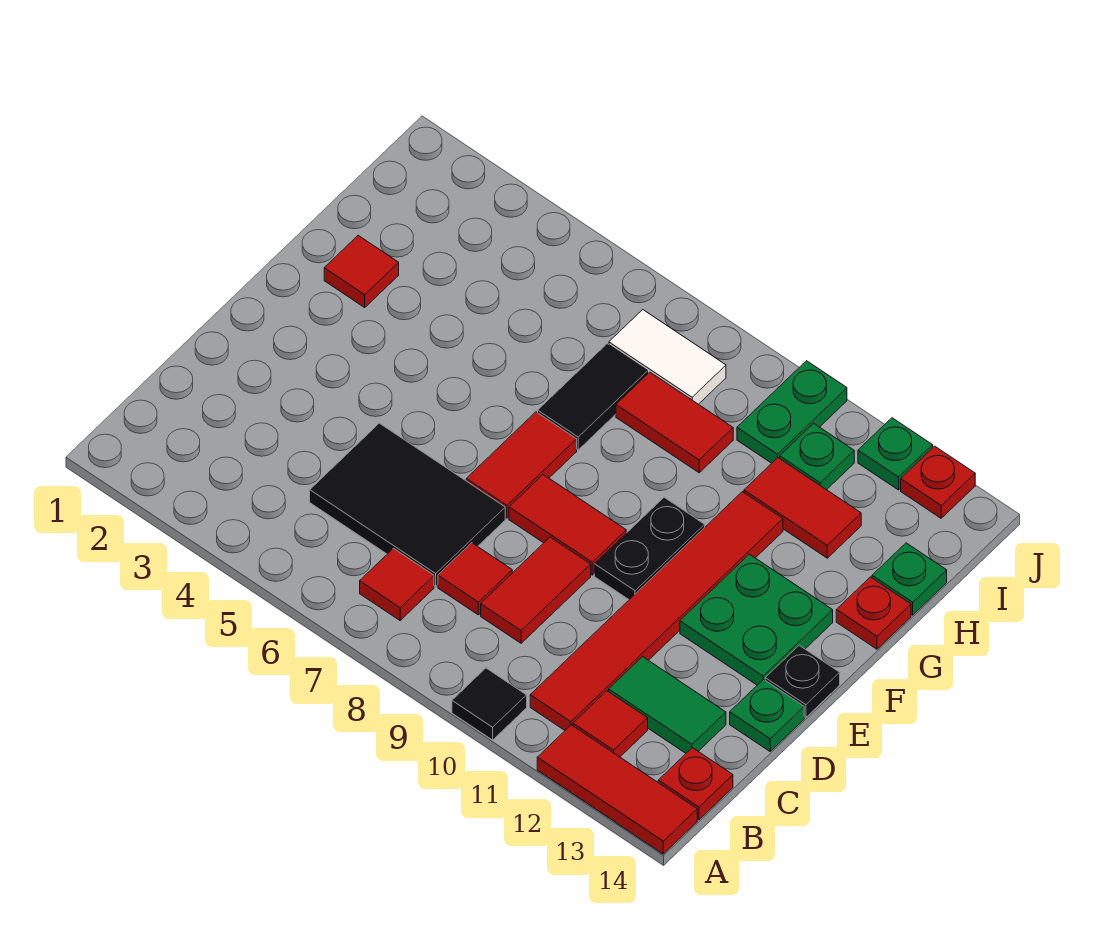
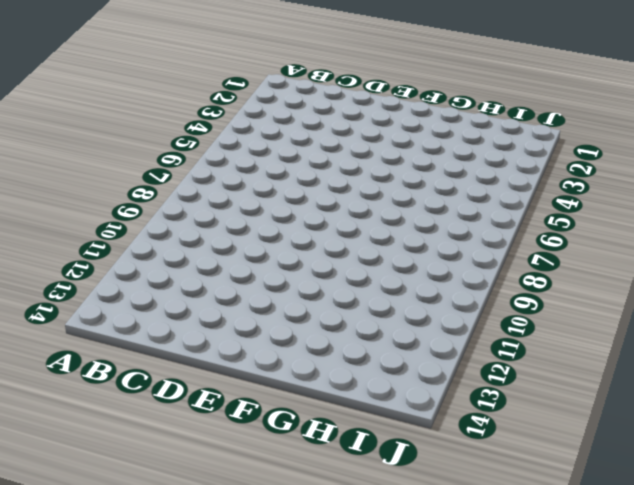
none -> black 1x1 tile [452,668,527,740]
none -> red 1x3 tile [537,725,697,854]
none -> red 1x1 tile [360,549,434,620]

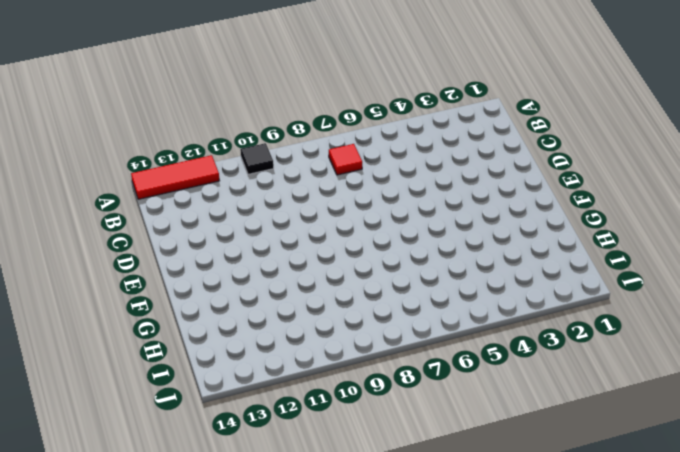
none -> red 1x6 tile [530,492,783,730]
none -> red 1x1 tile [573,691,648,757]
none -> red 1x1 plate [658,748,733,820]

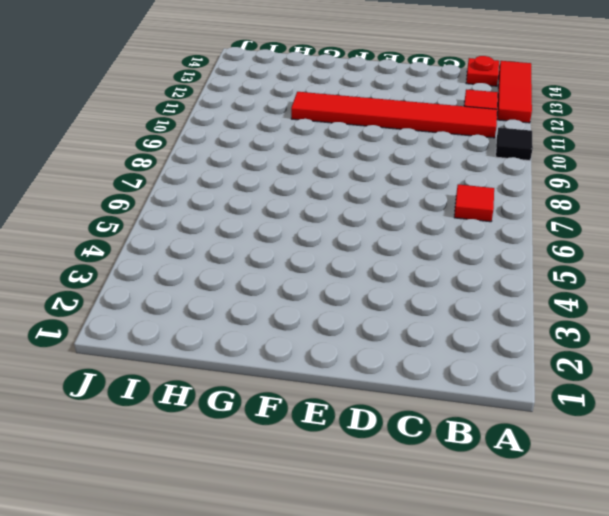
none -> black 2x3 tile [310,423,505,586]
none -> red 1x1 tile [438,543,512,615]
none -> red 1x2 tile [481,537,591,643]

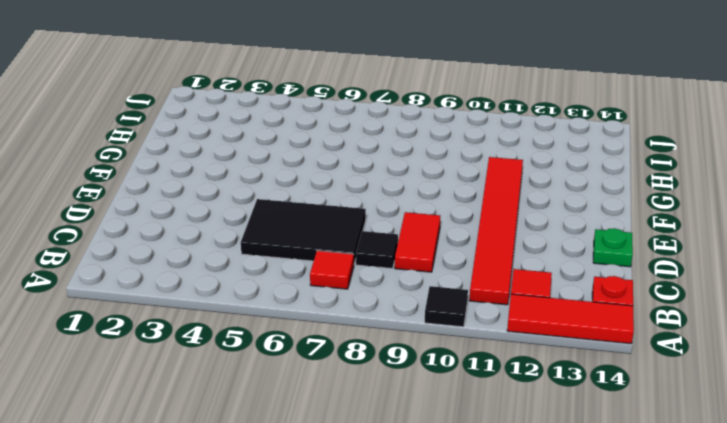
black 1x1 tile [356,231,398,269] -> red 1x1 tile [438,543,512,615]
none -> green 1x2 tile [609,657,726,753]
none -> red 1x2 tile [466,412,577,518]
none -> red 1x2 tile [509,475,626,575]

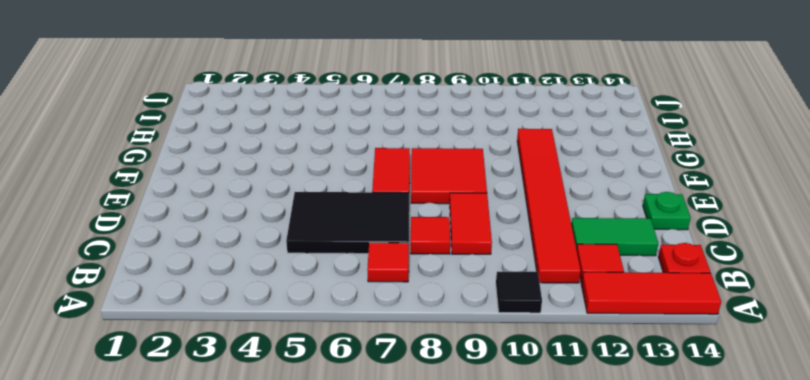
red 2x2 tile [411,148,487,204] -> red 1x2 tile [509,475,626,575]
none -> black 1x2 plate [594,497,705,600]
none -> green 2x2 plate [680,554,833,685]
none -> black 1x1 plate [765,645,840,717]

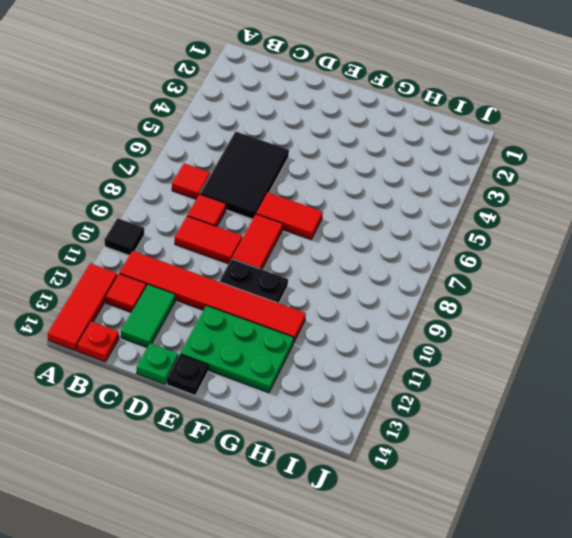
green 2x3 plate [180,305,294,393] -> green 2x2 plate [680,554,833,685]
none -> red 1x1 tile [324,236,399,307]
none -> black 1x2 tile [538,344,648,450]
none -> red 1x1 plate [836,577,911,649]

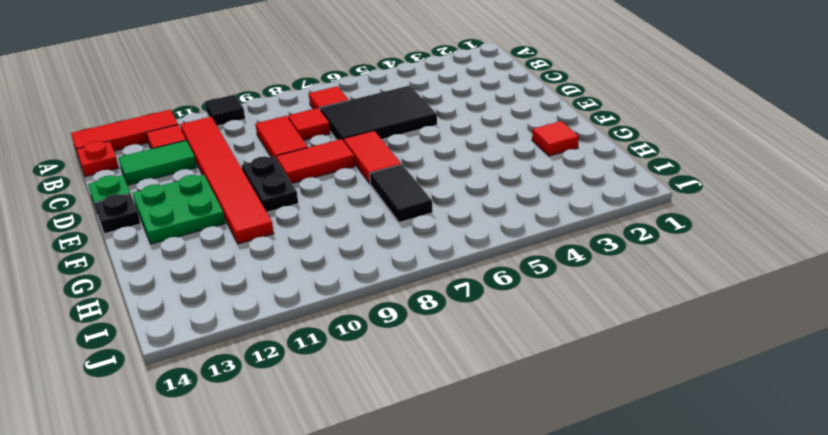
none -> red 1x1 plate [836,577,911,649]
none -> red 1x2 tile [616,372,733,473]
none -> red 1x2 tile [744,458,861,558]

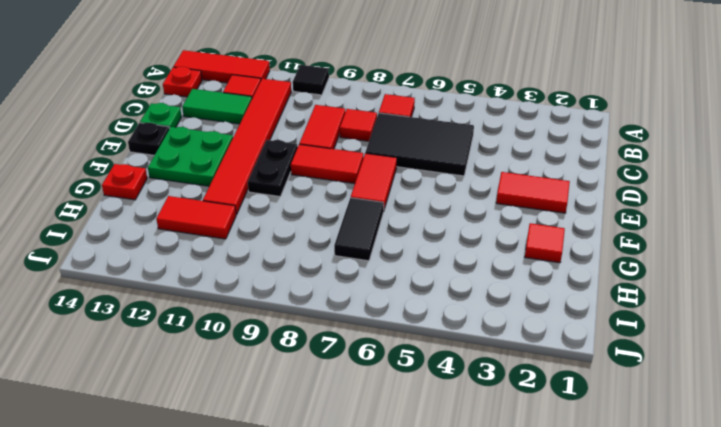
red 1x2 tile [496,172,570,213] -> red 1x2 tile moved to [616,372,733,473]
none -> green 1x1 plate [872,543,947,615]
none -> white 1x2 tile [609,310,726,404]
none -> green 1x2 plate [737,361,847,463]

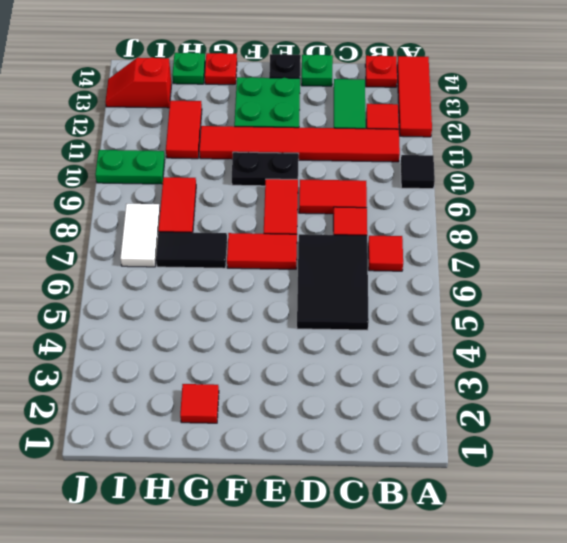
red 1x2 slope [105,57,172,108] -> red 1x1 plate [901,446,975,518]
none -> green 1x1 plate [780,423,854,490]
none -> green 1x1 plate [858,418,933,490]

